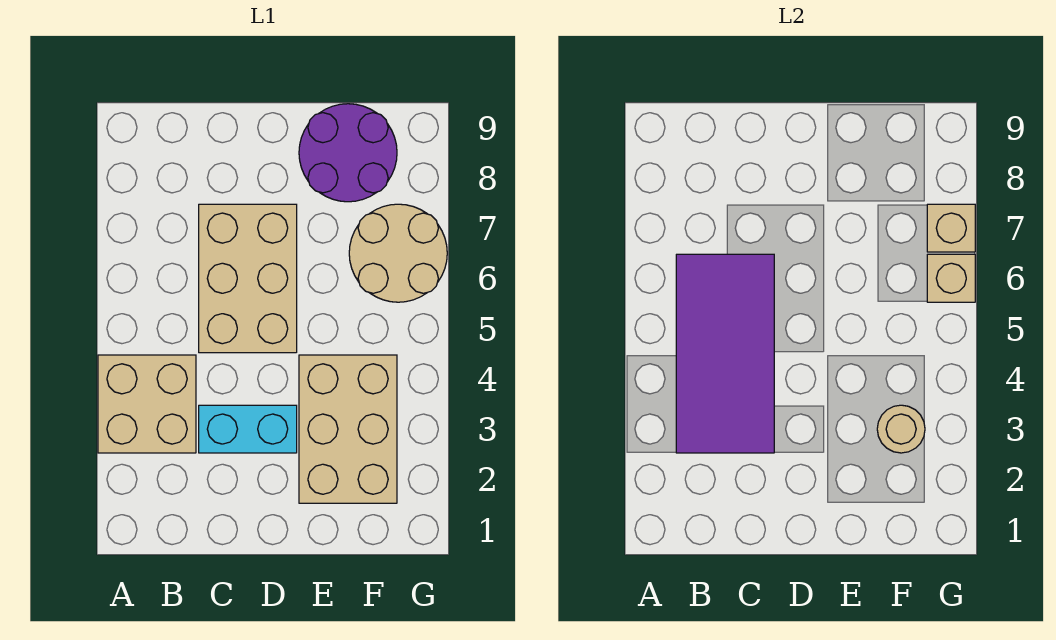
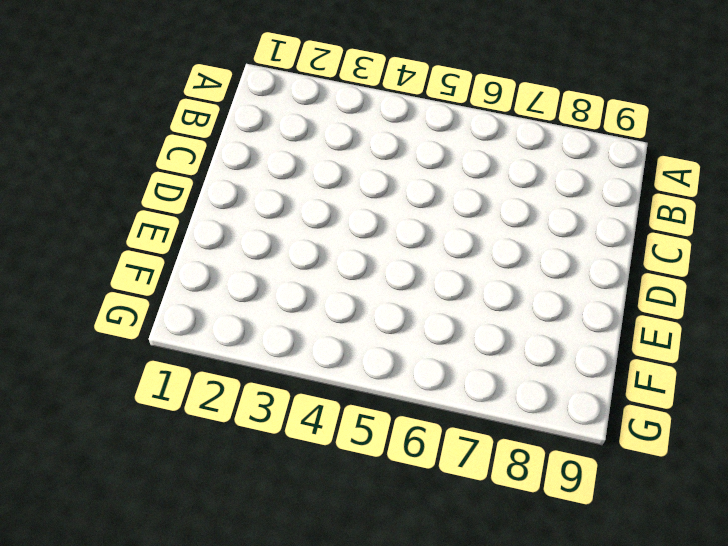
none -> tan 2x2 brick [98,355,196,453]
none -> cyan 1x2 brick [199,405,297,453]

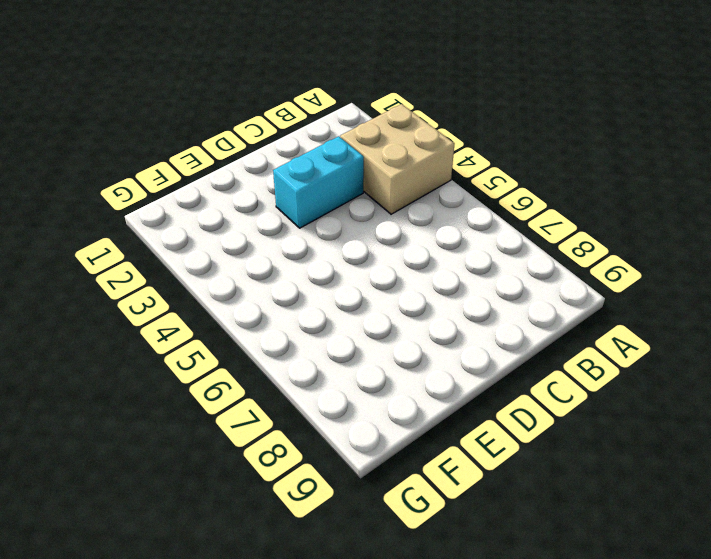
none -> tan 2x3 brick [199,204,297,353]
none -> tan 2x3 brick [299,355,397,503]

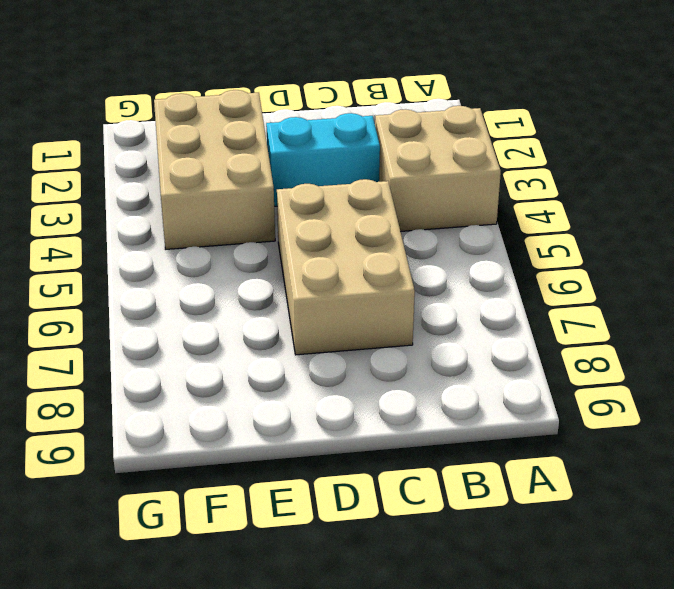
none -> purple 2x2 round brick [299,104,397,202]
none -> tan 2x2 round brick [349,204,447,302]

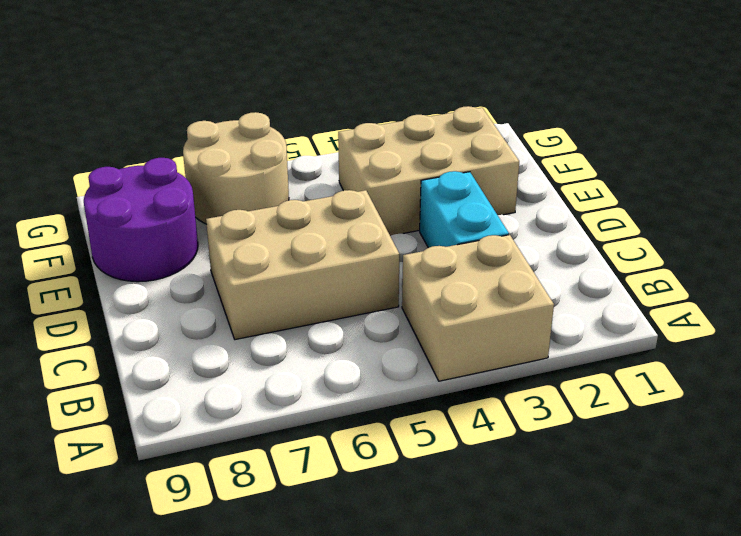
none -> purple 2x4 tile [676,254,774,453]
none -> tan 1x1 round brick [877,405,925,453]

